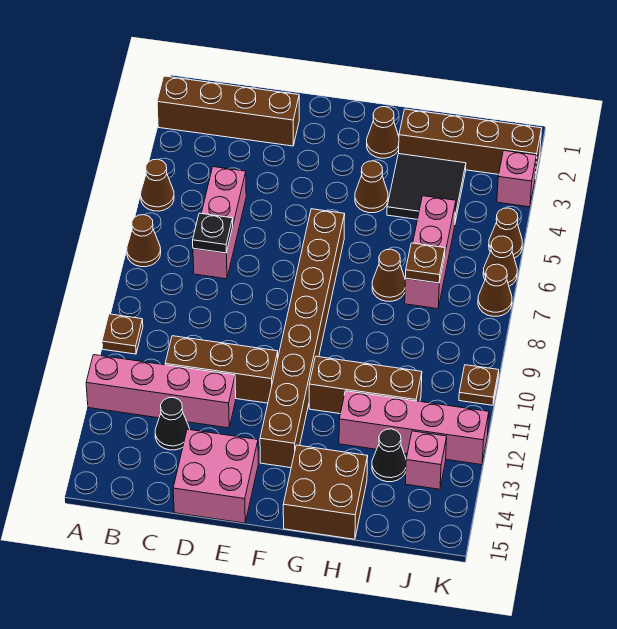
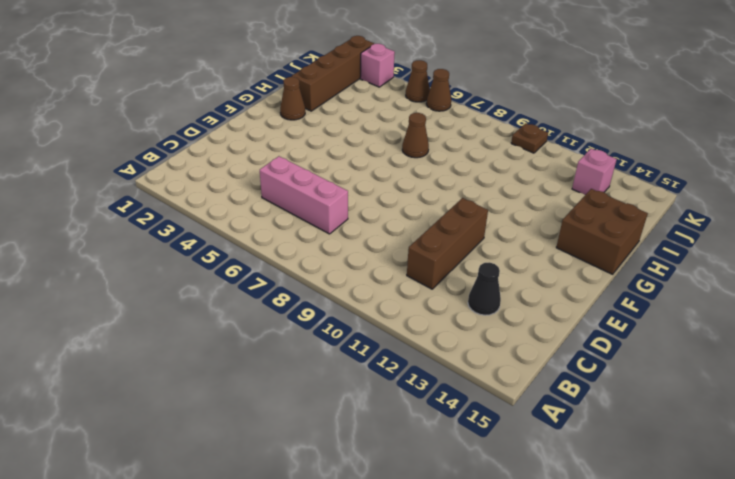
none -> brown 1x4 brick [157,76,299,146]
none -> brown 1x1 cone [141,159,174,211]
none -> brown 1x1 cone [127,215,161,267]

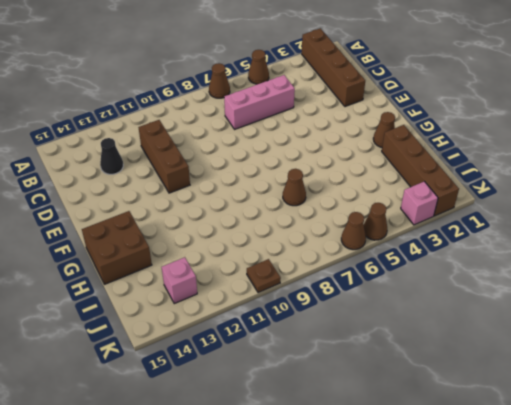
none -> brown 1x1 plate [102,314,143,354]
none -> pink 1x4 brick [86,355,236,428]
none -> pink 2x2 brick [173,429,258,523]

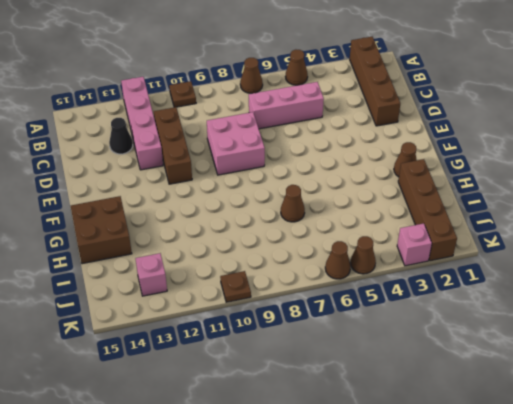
pink 2x2 brick [207,112,265,175] -> pink 2x2 brick moved to [173,429,258,523]
none -> brown 1x8 brick [260,209,345,468]
none -> brown 1x1 cone [355,161,388,213]
none -> brown 1x3 brick [309,356,422,414]

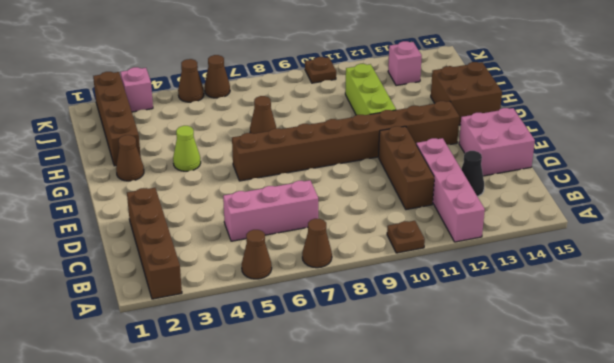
lime 1x1 cone [173,126,201,171] -> brown 1x1 cone [355,161,388,213]
lime 1x3 brick [345,64,396,115] -> brown 1x3 brick [309,356,422,414]
none -> black 2x2 tile [387,154,466,222]
none -> pink 1x4 brick [339,391,489,465]
none -> pink 1x3 brick [405,196,456,309]

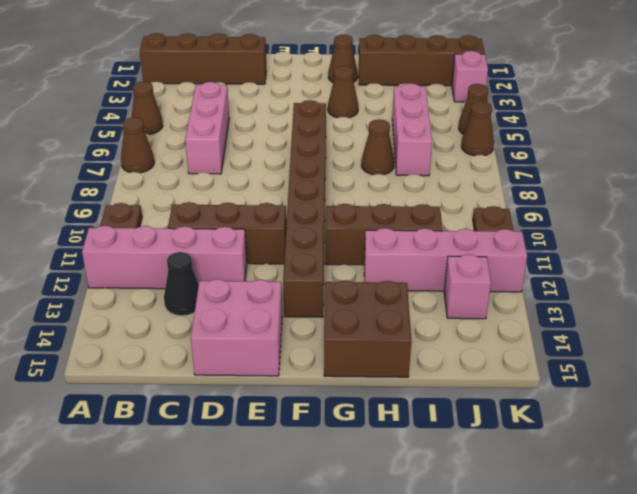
none -> black 2x2 tile [387,154,466,222]
none -> black 1x1 cone [372,429,406,482]
none -> brown 1x1 cone [478,264,512,316]

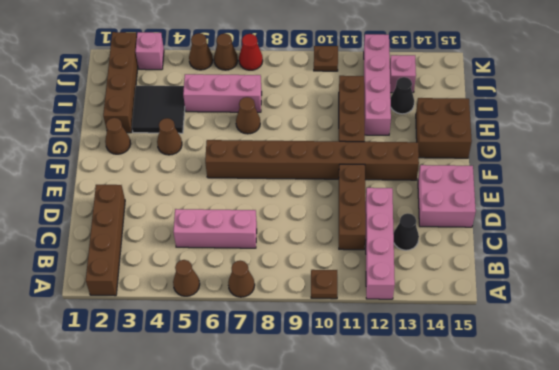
red 1x1 cone [239,34,263,70] -> brown 1x1 cone [478,264,512,316]
none -> black 1x1 plate [193,213,233,253]
none -> brown 1x1 plate [405,243,445,283]

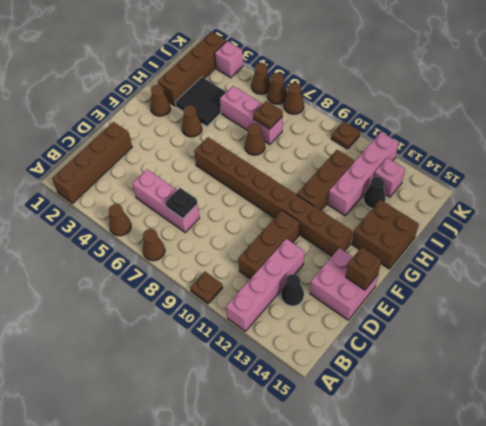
brown 1x1 brick [346,247,381,290] -> none

